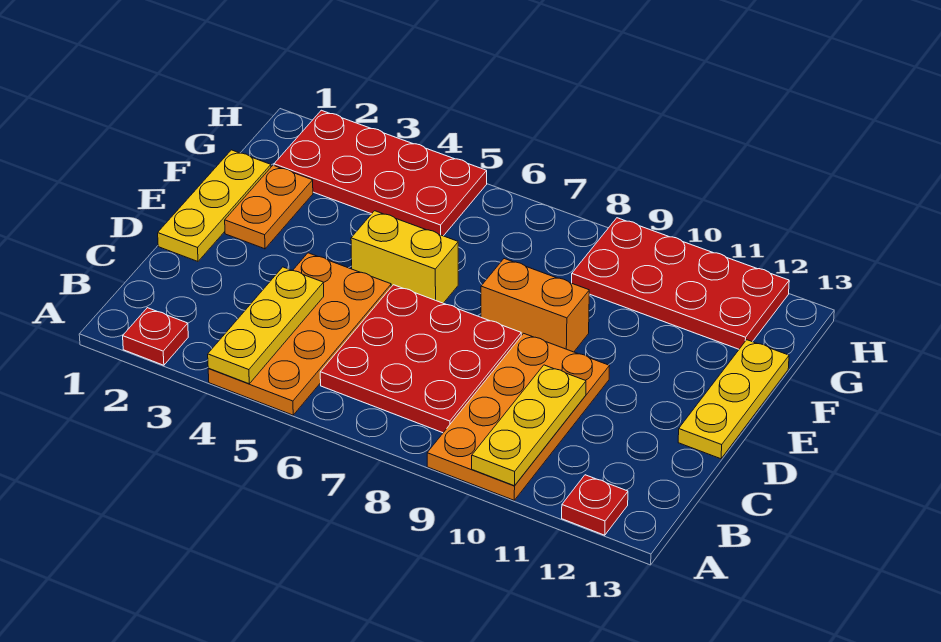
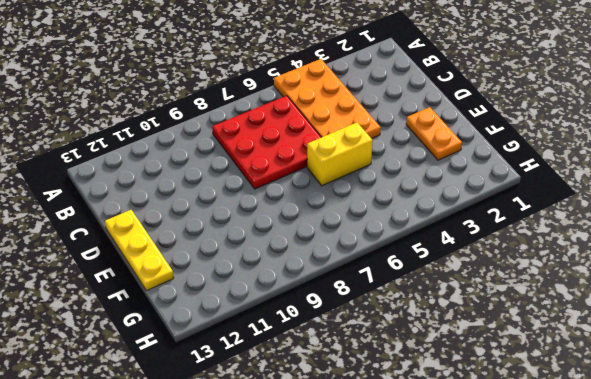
none -> red 1x1 plate [123,308,188,365]
none -> orange 2x4 plate [427,333,609,500]
none -> red 1x1 plate [562,475,628,535]

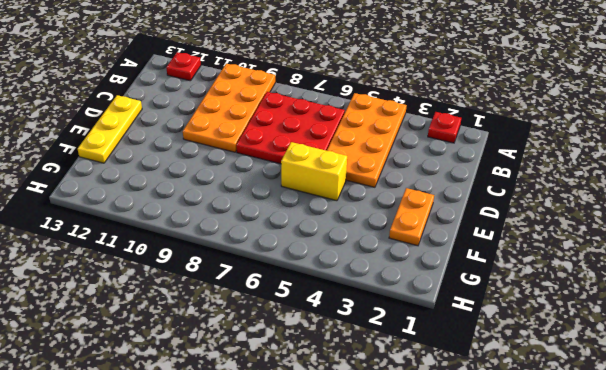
none -> yellow 1x3 plate [158,150,271,261]
none -> orange 1x2 brick [481,259,589,352]
none -> red 2x4 plate [274,110,487,236]

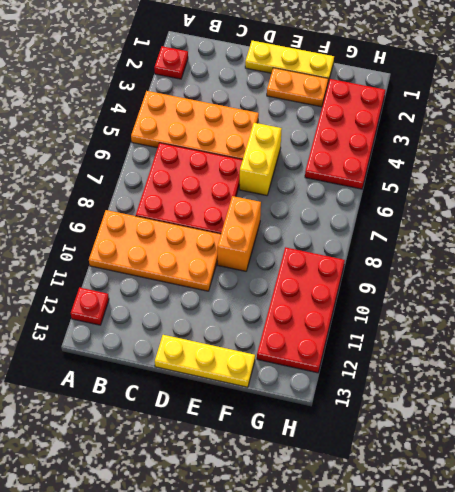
none -> yellow 1x3 plate [208,267,324,384]
none -> yellow 1x3 plate [472,365,586,486]

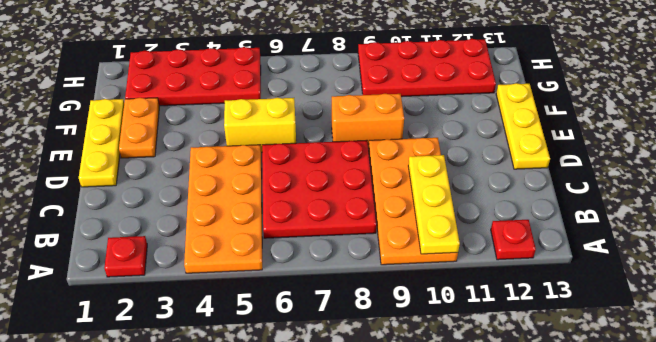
none -> yellow 1x3 plate [208,267,324,384]

